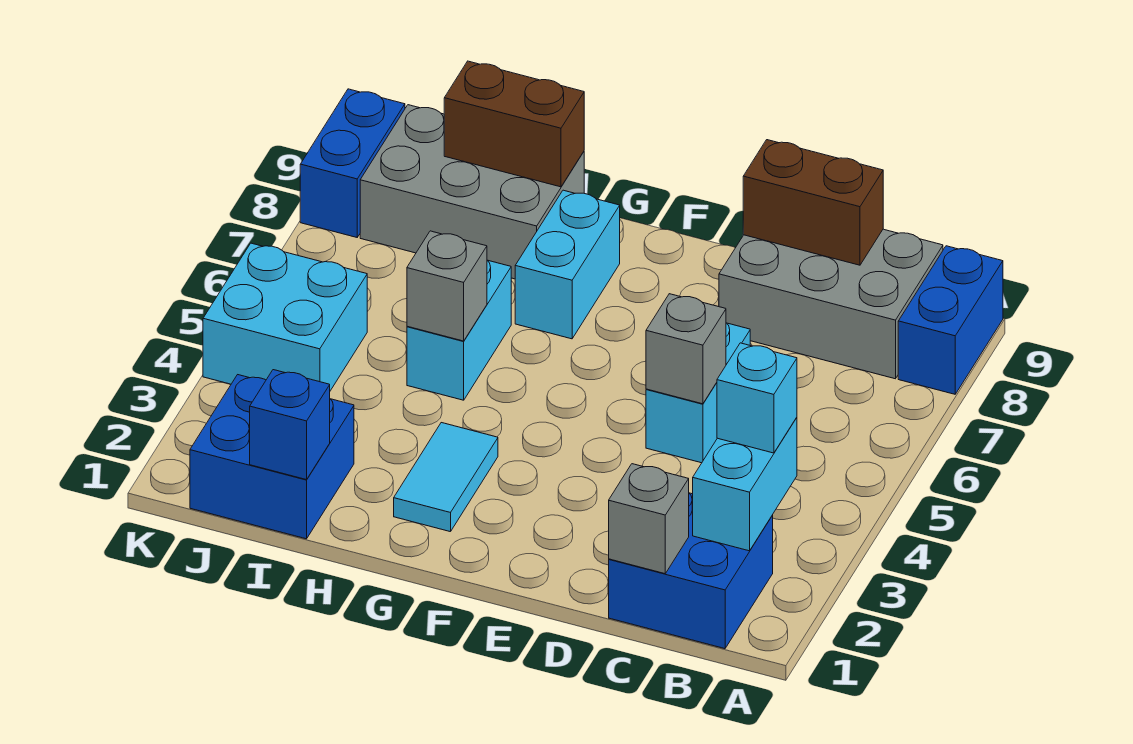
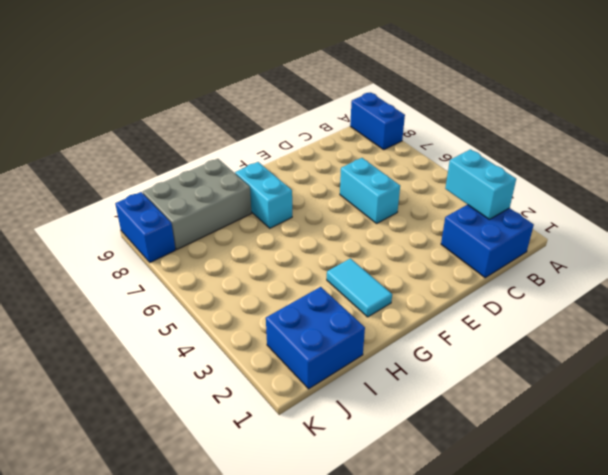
none -> grey 2x3 brick [719,229,943,379]
none -> cyan 1x2 brick [407,260,511,400]
none -> cyan 2x2 brick [203,243,367,391]

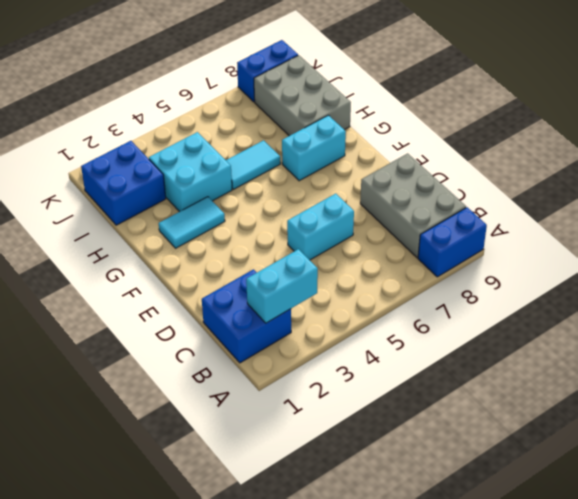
cyan 2x2 brick [149,132,232,212] -> cyan 2x2 brick moved to [203,243,367,391]
cyan 1x2 tile [226,140,280,189] -> cyan 1x2 brick [407,260,511,400]
none -> grey 1x1 brick [609,464,689,574]
none -> brown 1x2 brick [743,140,883,265]
none -> grey 1x1 brick [646,294,726,404]

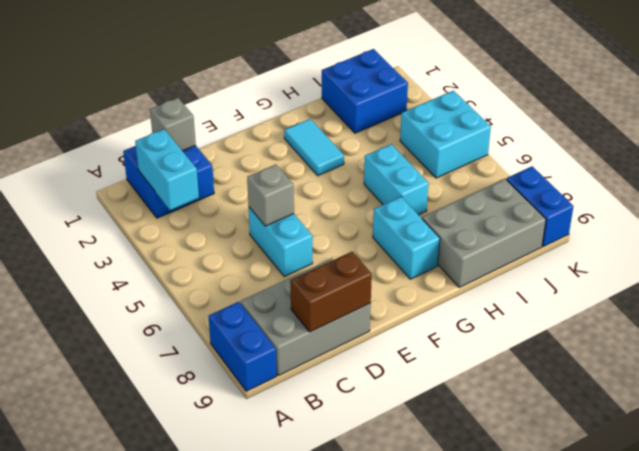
none -> grey 1x1 brick [407,231,487,341]
none -> brown 1x2 brick [444,61,584,187]
none -> blue 1x1 brick [250,370,330,480]

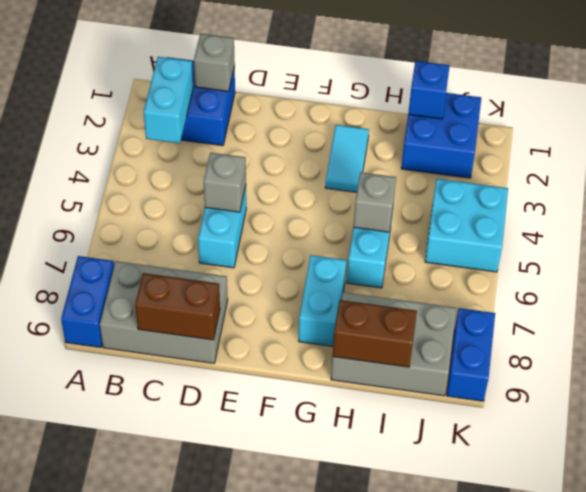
none -> cyan 1x1 brick [717,343,797,453]

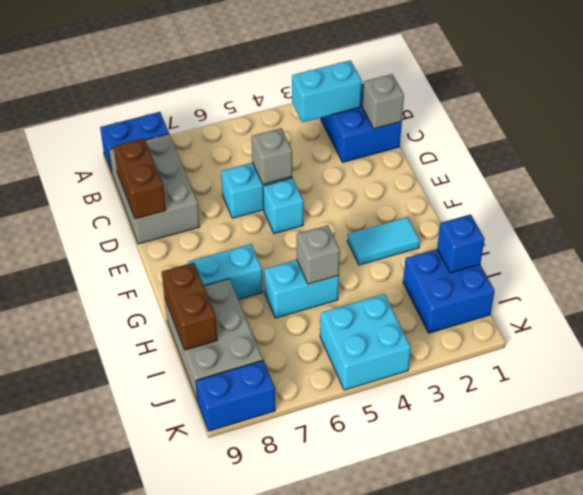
cyan 1x1 brick [263,178,303,234] -> cyan 1x1 brick moved to [717,343,797,453]

